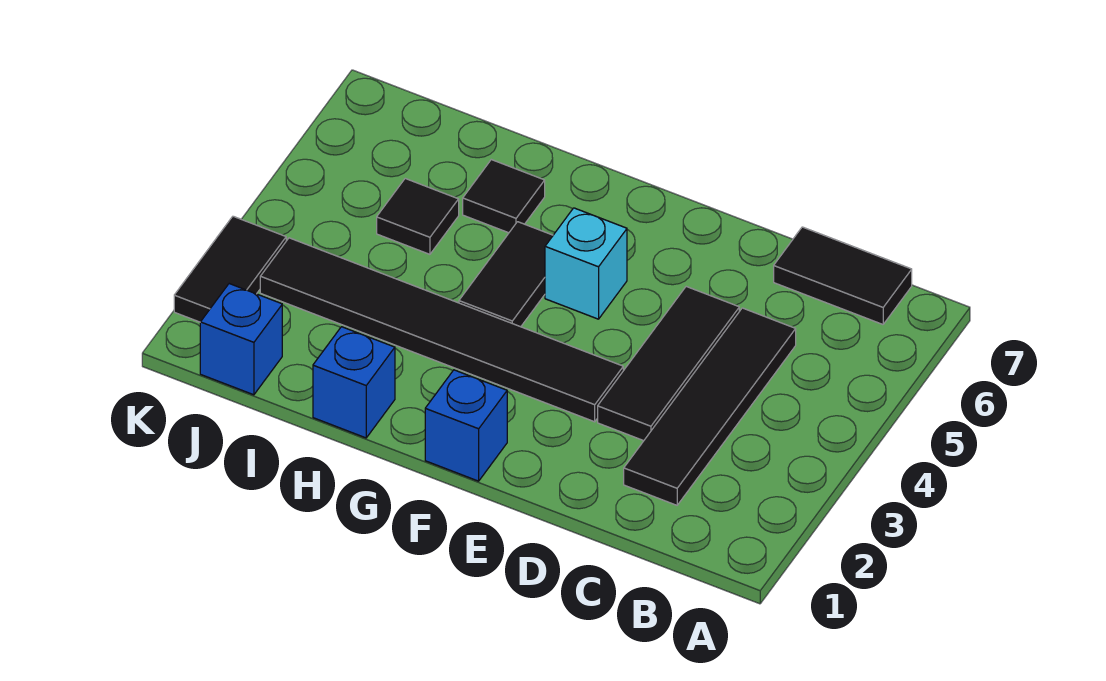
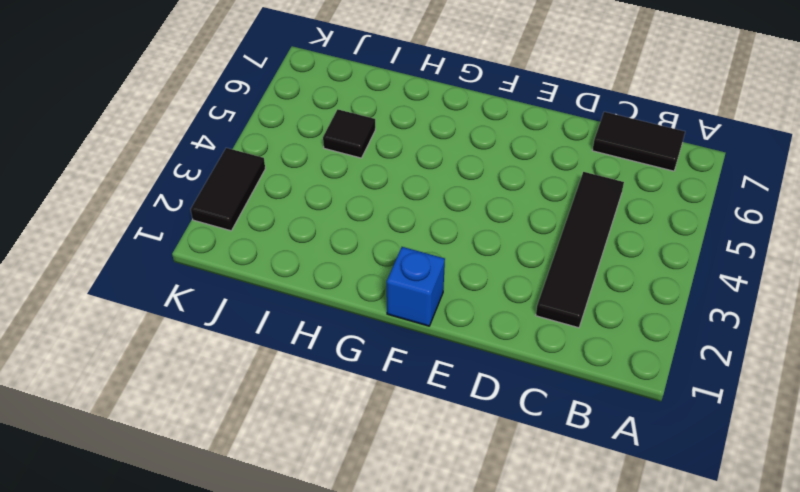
none -> black 1x3 tile [598,287,739,441]
none -> black 1x6 tile [260,238,623,422]
none -> cyan 1x1 brick [545,208,627,319]

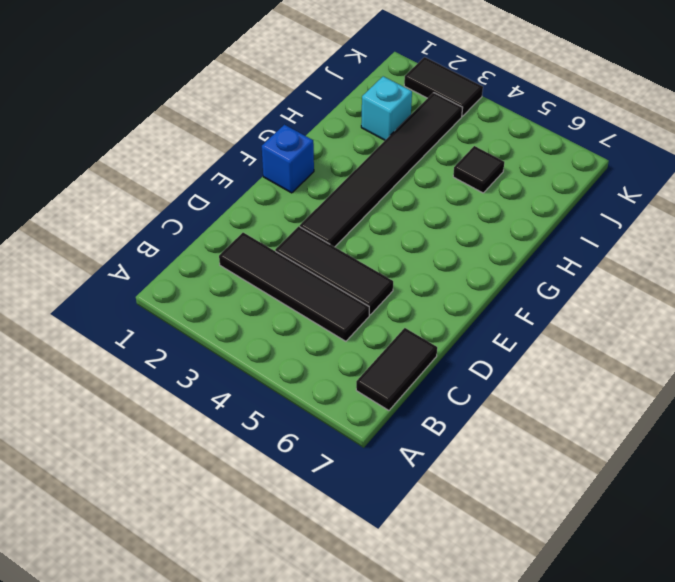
cyan 1x1 brick [361,76,412,140] -> cyan 1x1 brick moved to [545,208,627,319]
none -> black 1x2 tile [459,222,553,327]
none -> blue 1x1 brick [313,327,395,438]
none -> black 1x1 tile [463,160,545,233]

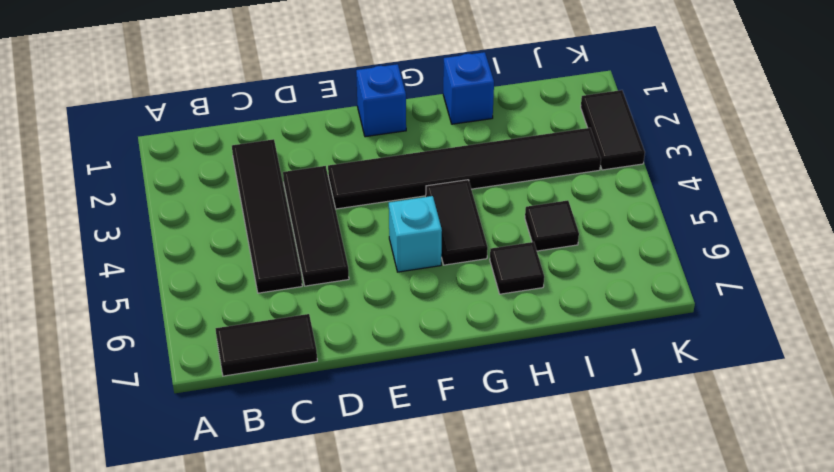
none -> blue 1x1 brick [200,284,282,395]

